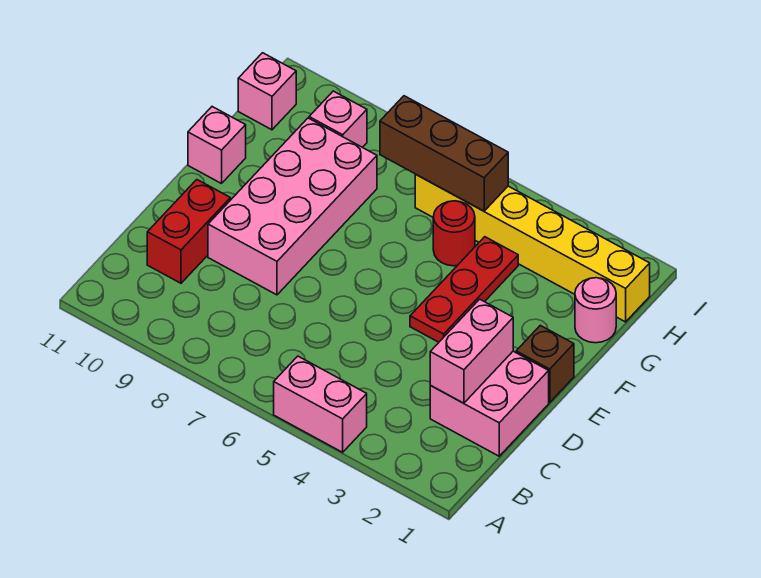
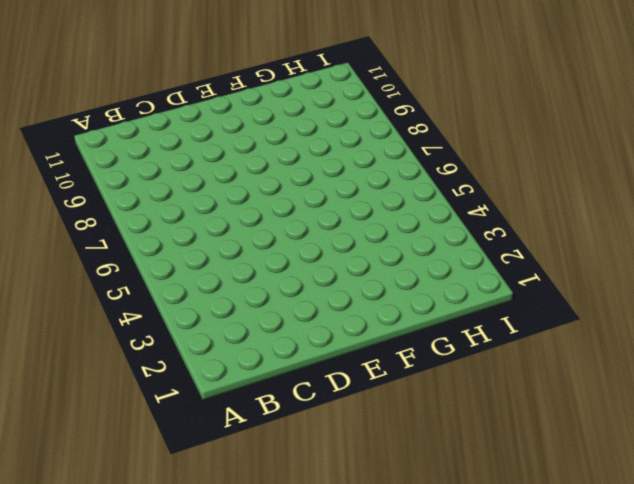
none -> pink 1x2 brick [274,356,367,452]
none -> pink 2x2 brick [430,351,549,456]
none -> red 1x2 brick [147,180,230,283]

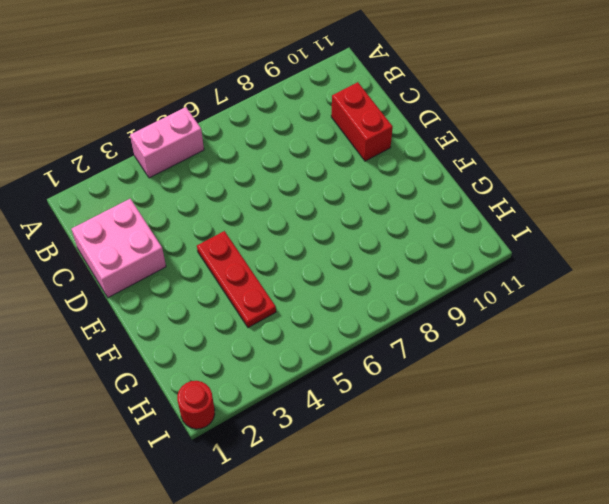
red 1x1 round brick [177,381,215,429] -> red 1x1 round brick moved to [433,201,475,266]
none -> pink 2x4 brick [208,118,377,295]
none -> brown 1x1 brick [516,325,574,403]
none -> pink 1x1 brick [188,107,246,184]

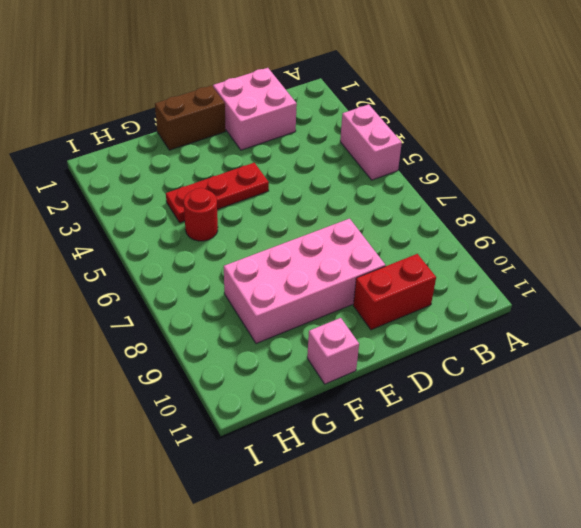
brown 1x2 brick [155,85,226,150] -> brown 1x1 brick [516,325,574,403]
none -> pink 1x1 round brick [575,278,616,343]
none -> yellow 1x6 brick [415,174,650,322]
none -> pink 1x1 brick [309,91,367,147]

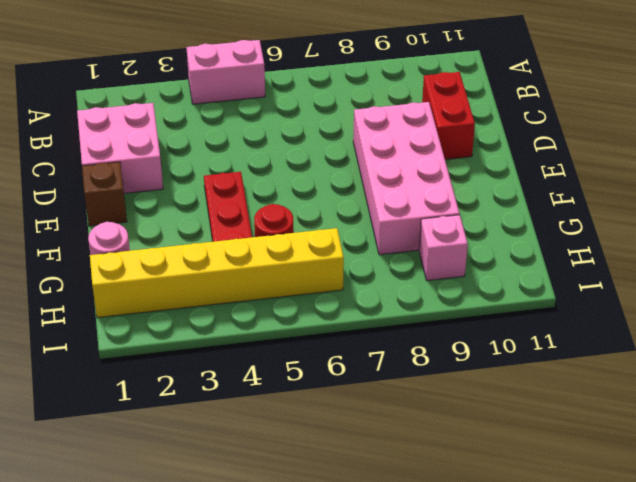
none -> pink 1x1 brick [188,107,246,184]
none -> pink 1x1 brick [238,53,296,130]
none -> pink 1x2 brick [430,299,513,403]

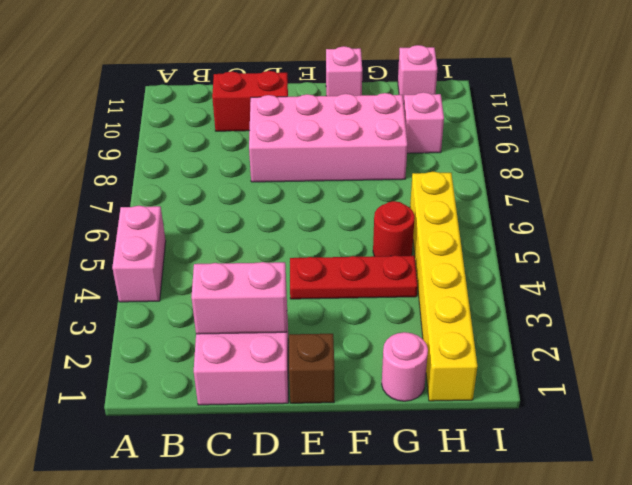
none -> brown 1x3 brick [380,96,508,211]

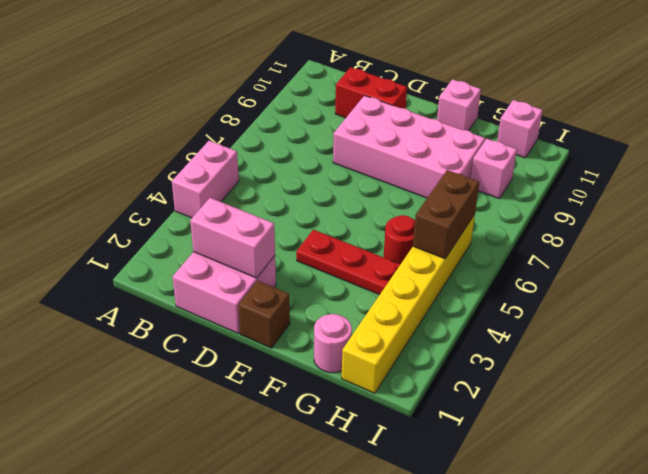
brown 1x2 brick [413,170,479,259] -> brown 1x3 brick [380,96,508,211]

